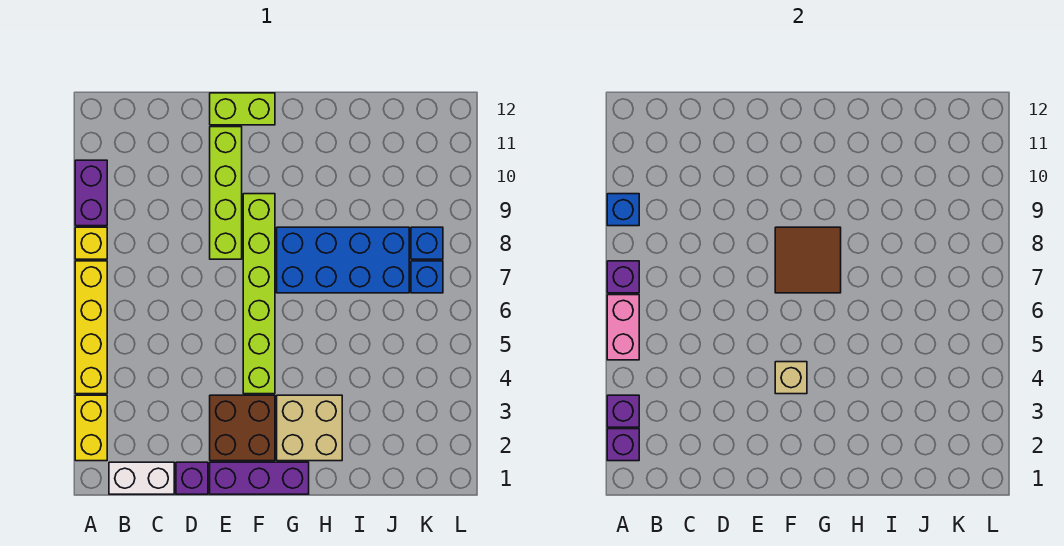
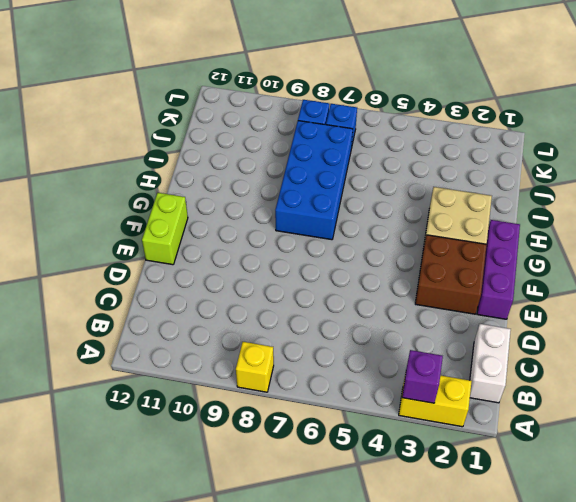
none -> yellow 1x4 brick [75,261,107,394]
none -> purple 1x2 brick [75,160,107,226]
none -> purple 1x1 brick [176,462,208,494]

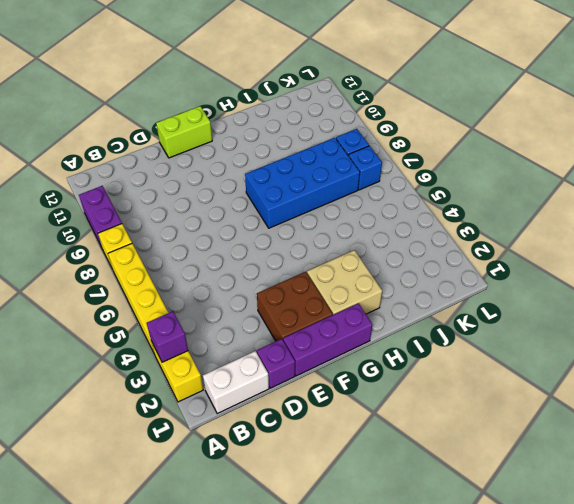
none -> lime 1x4 brick [210,127,242,259]
none -> lime 1x6 brick [243,194,275,394]
none -> purple 1x1 brick [607,429,639,461]

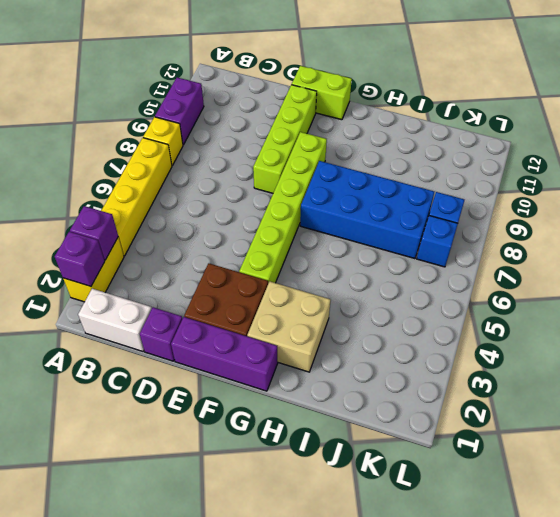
none -> pink 1x2 brick [607,295,639,360]
none -> purple 1x1 brick [607,261,639,293]
none -> blue 1x1 brick [607,194,639,226]

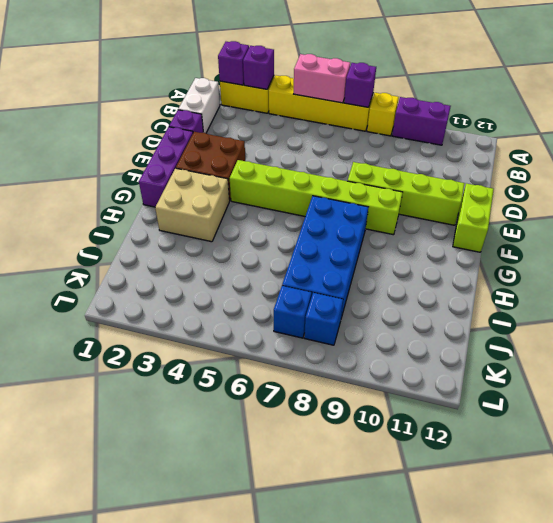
none -> blue 1x1 brick [607,194,639,226]
none -> tan 1x1 brick [775,362,807,394]
none -> brown 2x2 tile [775,227,841,293]

